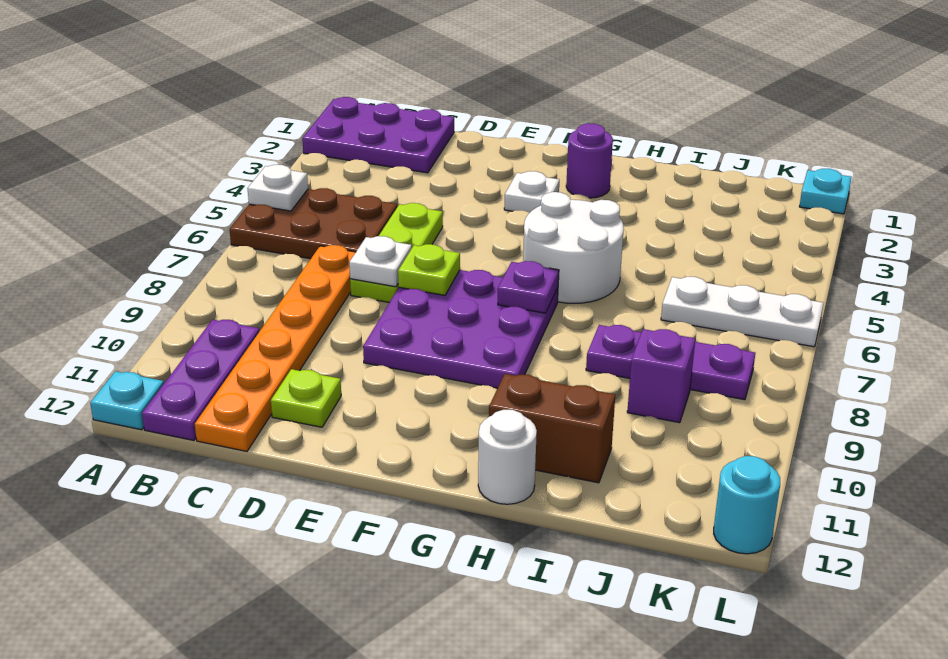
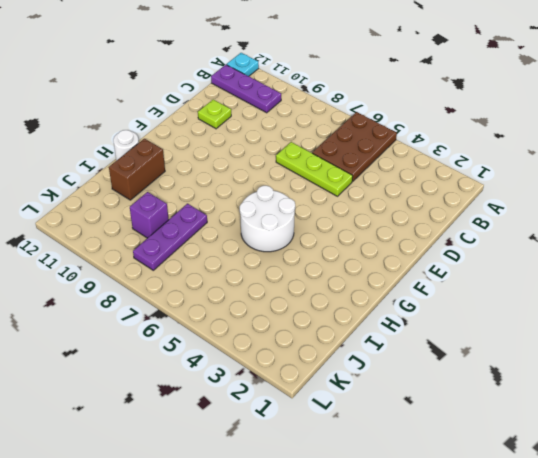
none -> purple 2x3 plate [302,97,454,173]
none -> orange 1x6 plate [195,245,356,451]
none -> purple 3x3 plate [363,270,558,388]

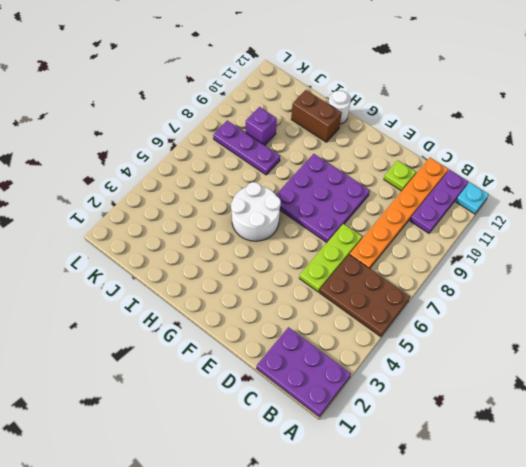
none -> white 1x1 plate [504,171,559,213]
none -> purple 1x1 round brick [566,123,613,198]
none -> white 1x3 plate [661,277,823,347]

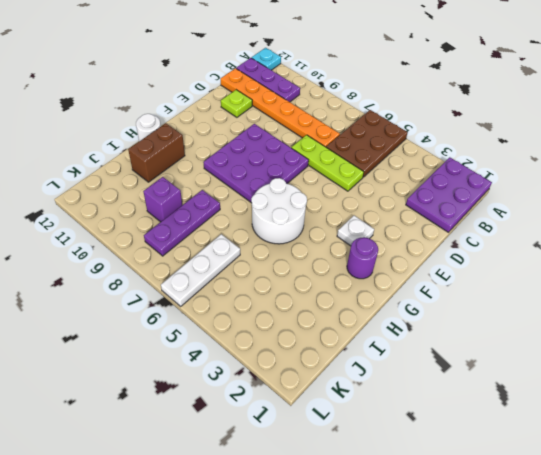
none -> cyan 1x1 plate [799,169,851,214]
none -> cyan 1x1 round brick [714,456,780,554]
none -> white 1x1 plate [247,165,308,211]

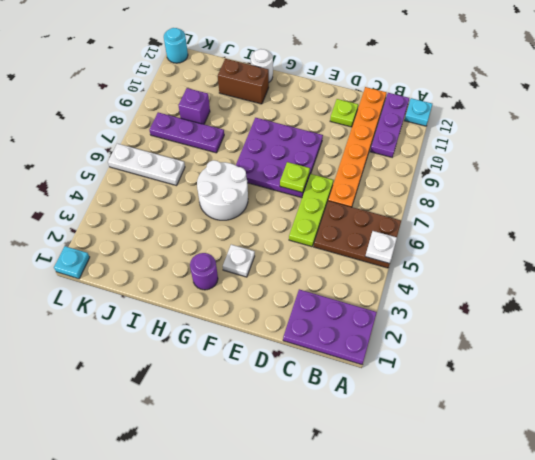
none -> white 1x1 plate [349,236,412,287]
none -> purple 1x1 plate [498,261,559,313]

